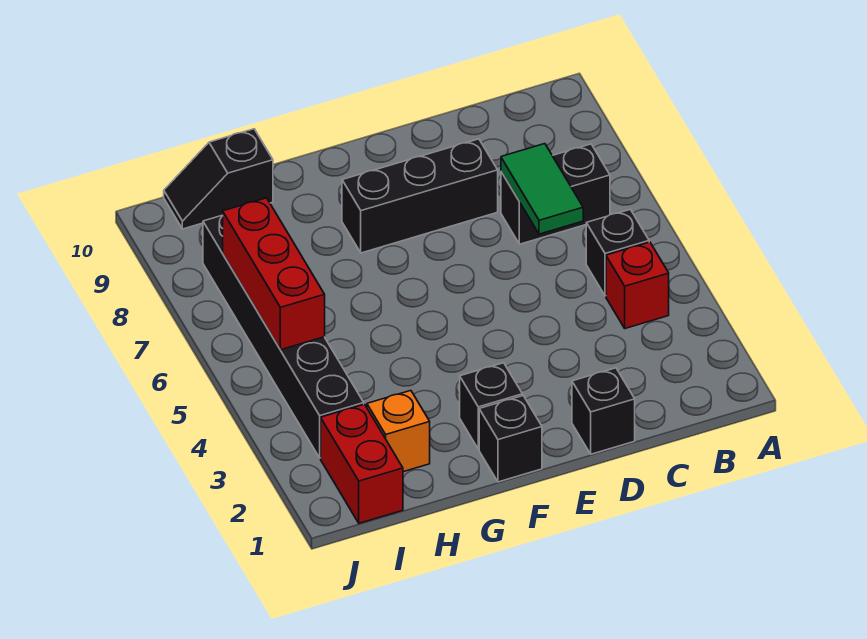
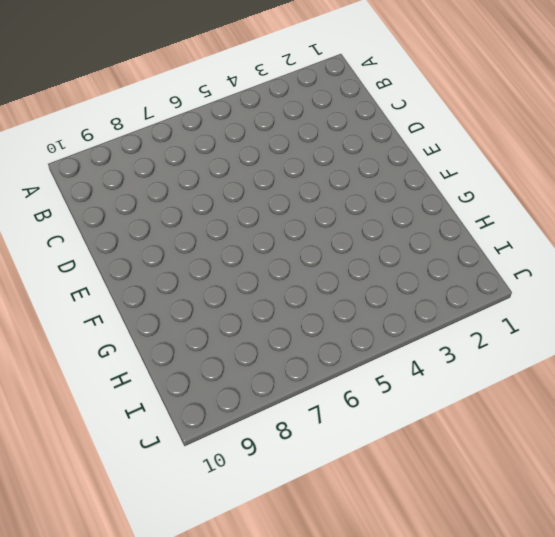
none -> red 1x1 brick [606,242,669,328]
none -> black 1x1 brick [586,209,649,296]
none -> black 1x2 brick [501,144,610,244]

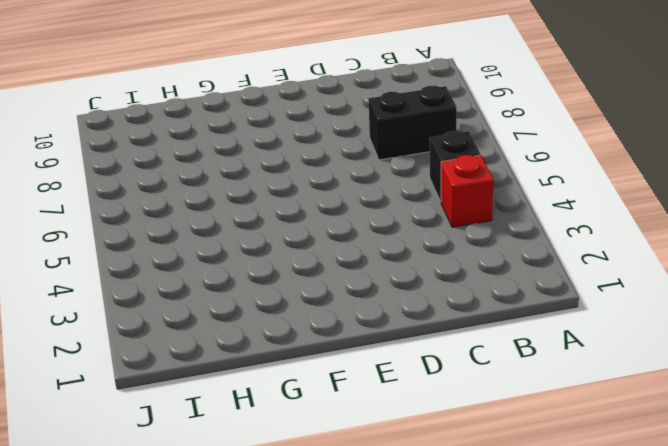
none -> black 1x1 brick [572,368,635,454]
none -> black 1x3 brick [342,139,498,253]
none -> black 1x1 brick [479,396,542,482]

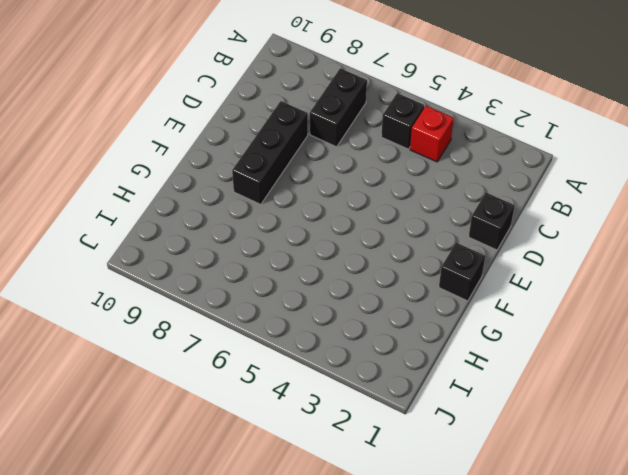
none -> black 1x1 brick [460,363,522,449]
none -> orange 1x1 brick [367,391,430,472]
none -> black 1x2 slope [164,129,273,229]

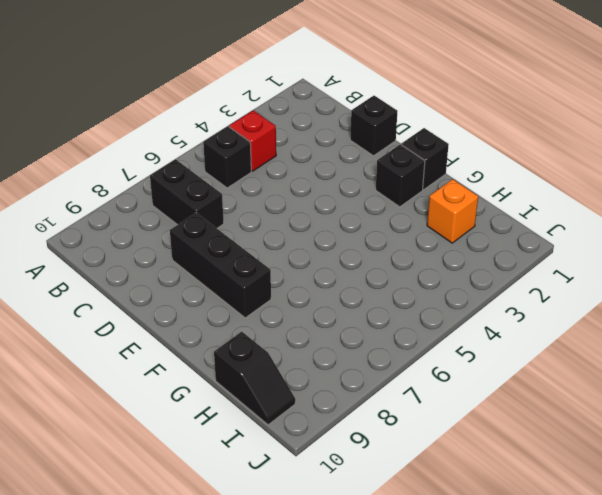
none -> red 1x2 brick [321,404,403,523]
none -> black 1x6 brick [203,215,364,458]
none -> green 1x2 tile [501,144,583,234]

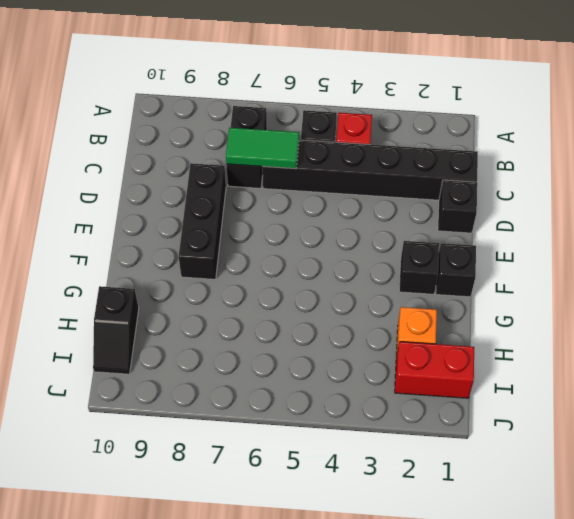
black 1x6 brick [262,140,478,200] -> black 1x6 brick moved to [203,215,364,458]
none -> red 1x3 brick [223,198,325,350]

